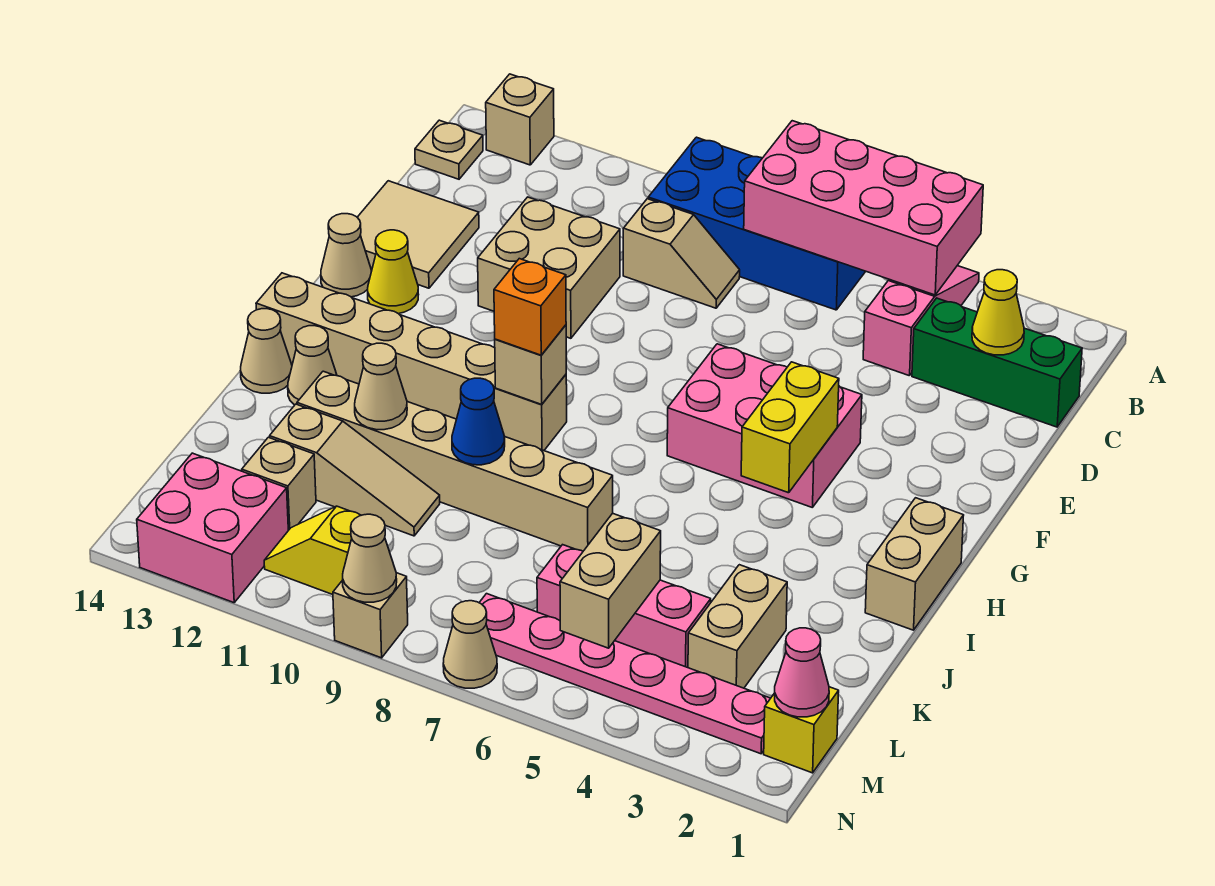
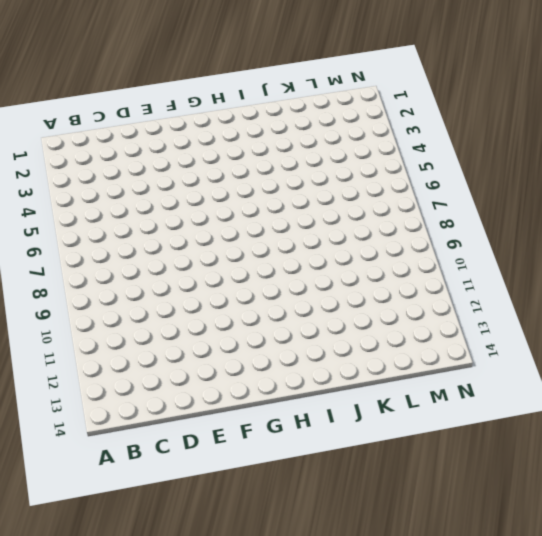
none -> pink 1x3 slope [863,266,979,376]
none -> blue 2x4 brick [648,137,866,310]
none -> tan 1x1 brick [486,74,554,165]
none -> tan 1x1 plate [415,120,483,179]

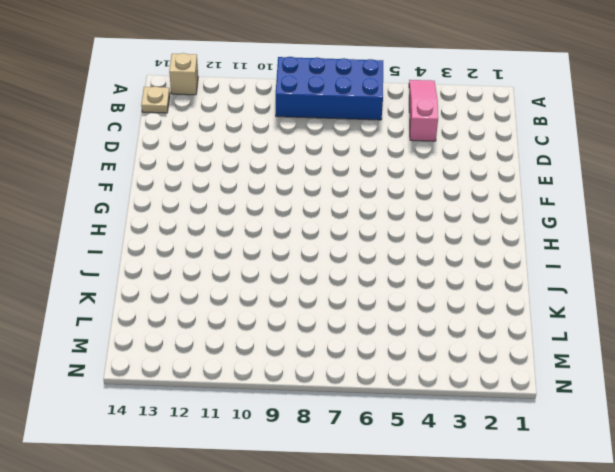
none -> green 1x3 brick [912,298,1082,427]
none -> tan 1x2 slope [623,199,740,308]
none -> tan 2x2 brick [478,197,620,338]
none -> tan 2x2 tile [357,181,479,288]

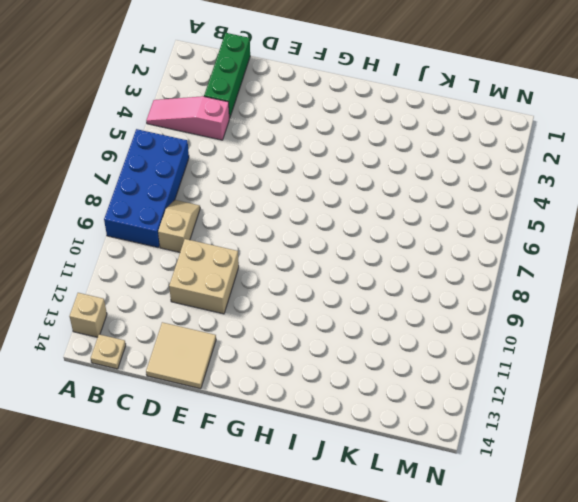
none -> pink 2x3 brick [667,344,862,508]
none -> yellow 1x1 cone [368,230,419,314]
none -> tan 1x1 cone [321,214,371,297]
none -> tan 1x2 brick [865,498,964,630]

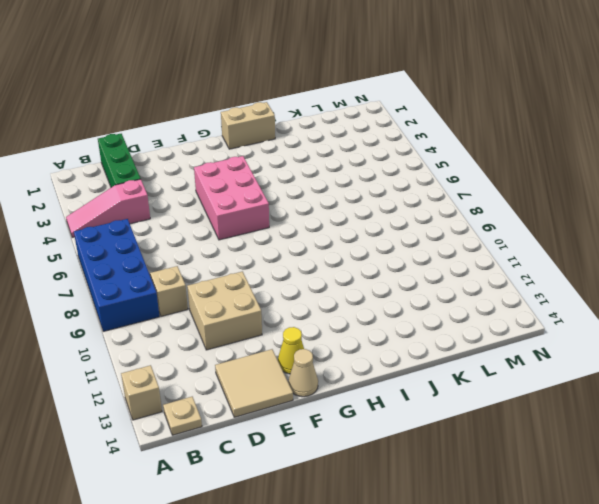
none -> tan 1x6 brick [256,273,567,450]
none -> tan 1x1 cone [288,326,337,405]
none -> tan 1x1 cone [240,309,292,393]
none -> tan 1x6 brick [297,371,613,551]

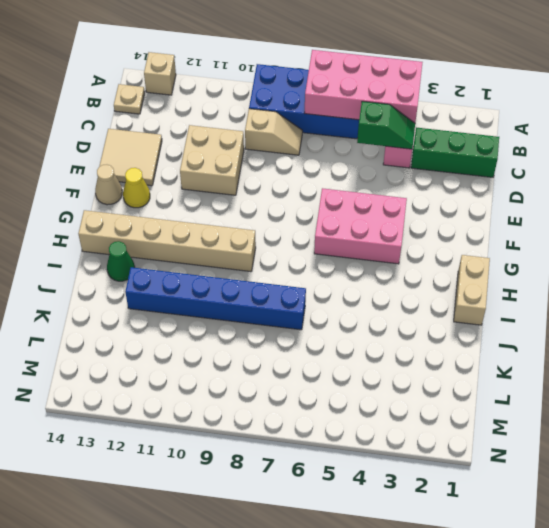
green 1x2 slope [357,101,415,149] -> none
green 1x1 cone [107,241,135,281] -> tan 1x1 cone [288,326,337,405]
blue 1x6 brick [125,267,306,330] -> tan 1x6 brick [297,371,613,551]
none -> tan 1x1 cone [240,309,292,393]
none -> tan 1x2 brick [688,565,787,688]
none -> tan 1x3 slope [270,404,440,536]
none -> pink 1x3 brick [537,545,711,668]

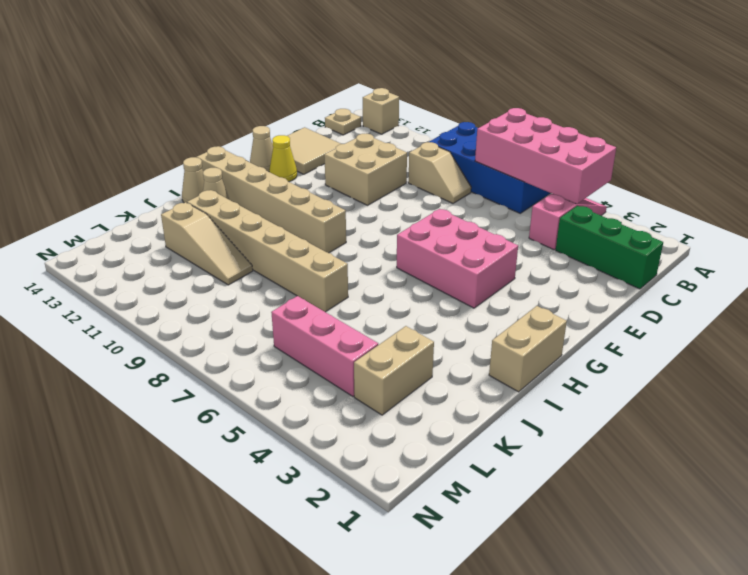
none -> tan 1x1 brick [242,437,316,530]
none -> yellow 1x1 brick [764,687,839,773]
none -> pink 1x6 plate [479,594,771,754]
none -> yellow 1x2 slope [264,506,361,595]

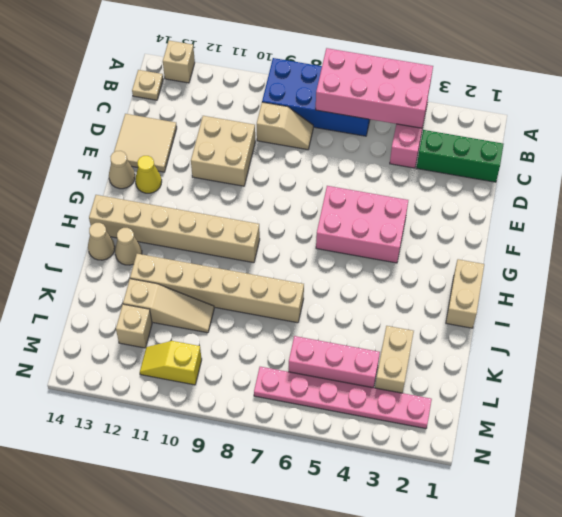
none -> yellow 1x1 brick [764,687,839,773]
none -> pink 2x2 brick [137,453,288,603]
none -> tan 1x1 cone [443,601,497,688]
none -> tan 1x1 brick [333,573,408,658]

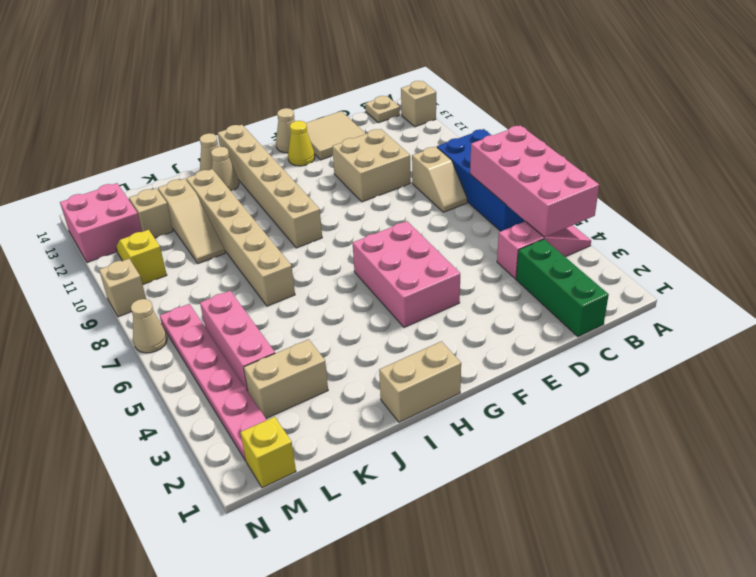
none -> yellow 1x1 cone [972,270,1024,355]
none -> yellow 1x2 brick [741,362,839,493]
none -> tan 1x1 brick [495,325,566,404]
none -> blue 1x1 cone [452,378,505,465]

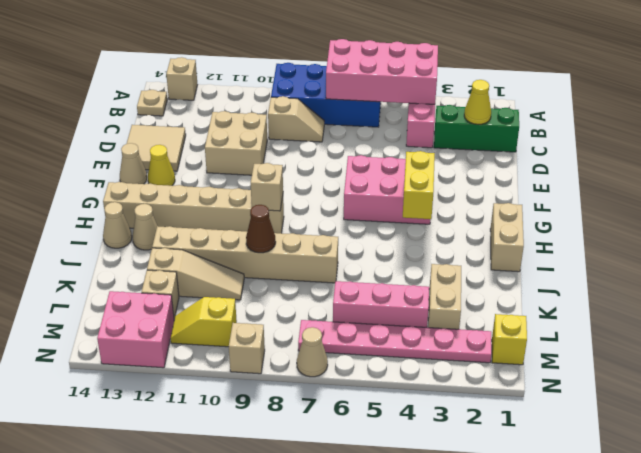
brown 1x1 cone [246,205,276,253] -> blue 1x1 cone [452,378,505,465]
none -> tan 1x1 cone [355,343,407,430]
none -> tan 1x2 brick [560,513,661,648]
none -> pink 1x1 cone [775,628,829,717]
none -> tan 1x1 cone [343,514,397,602]

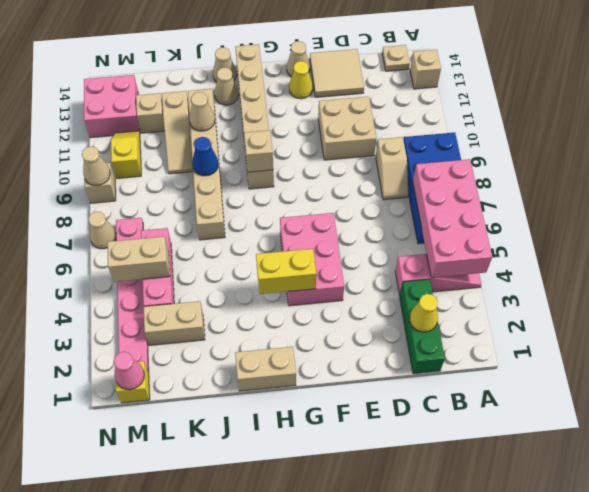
none -> orange 1x1 brick [494,259,566,355]

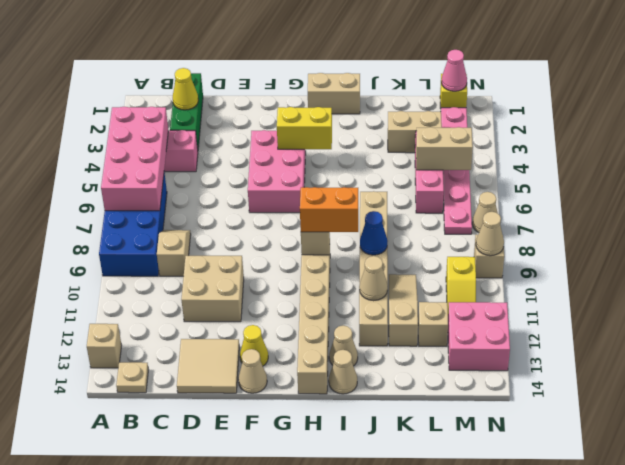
orange 1x2 brick [300,187,358,232] -> orange 1x1 brick [494,259,566,355]

